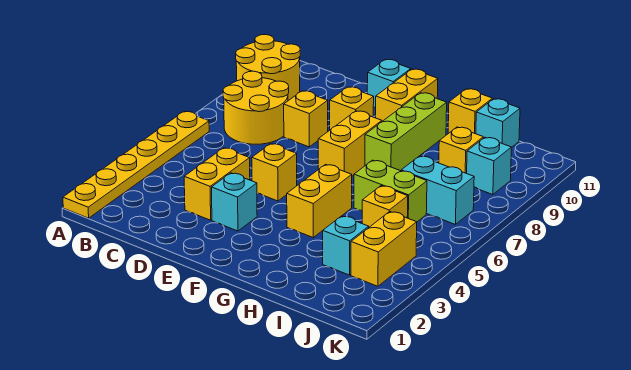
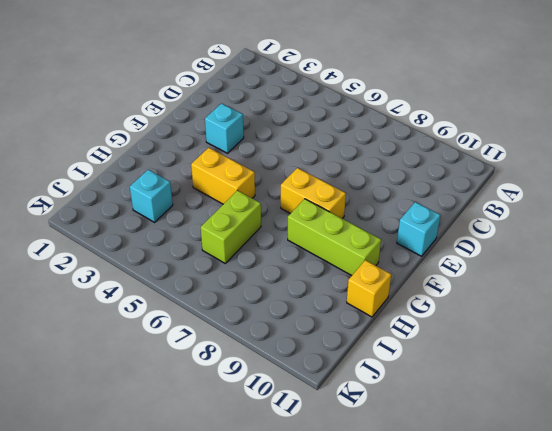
none -> yellow 1x6 plate [63,111,209,218]
none -> yellow 2x2 round brick [236,35,300,101]
none -> yellow 2x2 round brick [223,71,289,144]

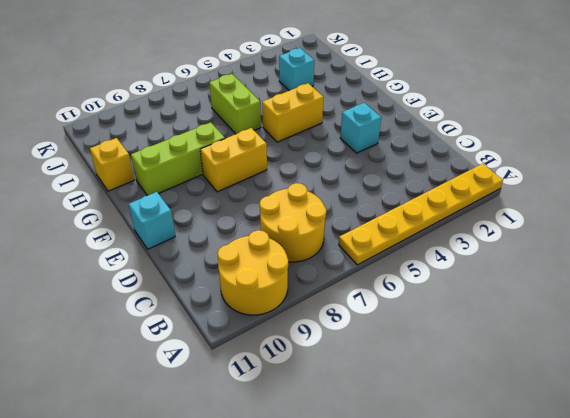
none -> yellow 1x2 brick [184,148,250,220]
none -> yellow 1x1 brick [284,91,328,147]
none -> yellow 1x1 brick [252,144,297,201]

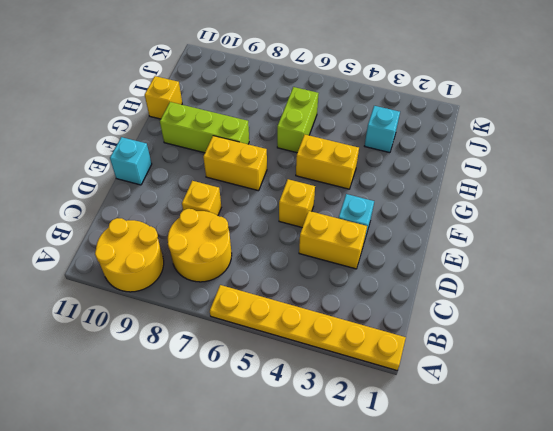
none -> yellow 1x1 brick [330,87,374,130]
none -> yellow 1x2 brick [376,69,438,121]
none -> yellow 1x1 brick [362,186,408,227]

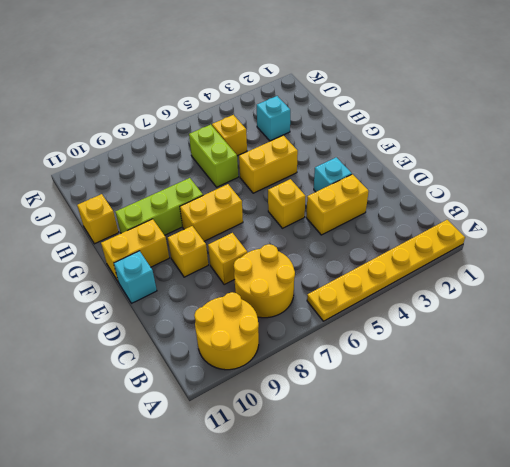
none -> cyan 1x2 brick [401,156,474,224]
none -> yellow 1x1 brick [439,127,483,173]
none -> cyan 1x1 brick [476,99,520,147]

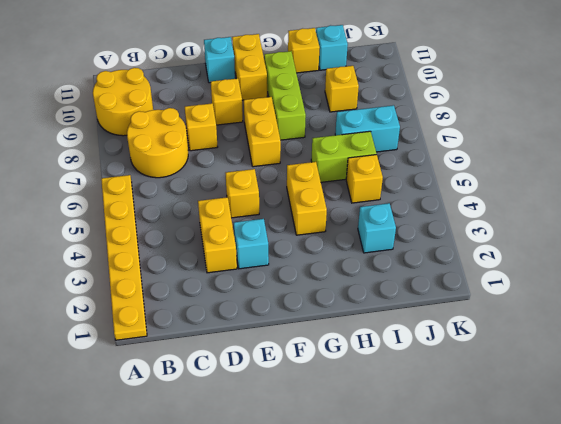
none -> yellow 1x2 brick [351,211,417,286]
none -> cyan 1x1 brick [467,137,511,195]

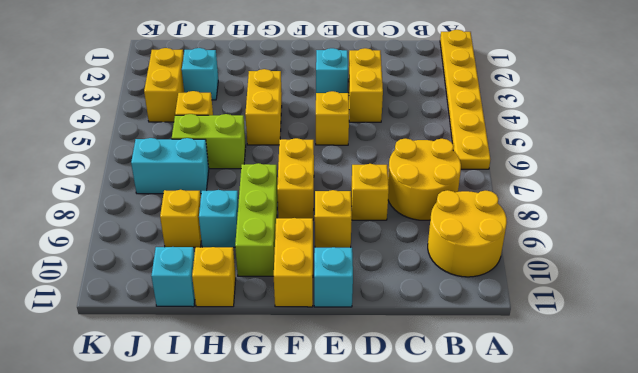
cyan 1x1 brick [199,190,239,247] -> cyan 1x1 brick moved to [467,137,511,195]

